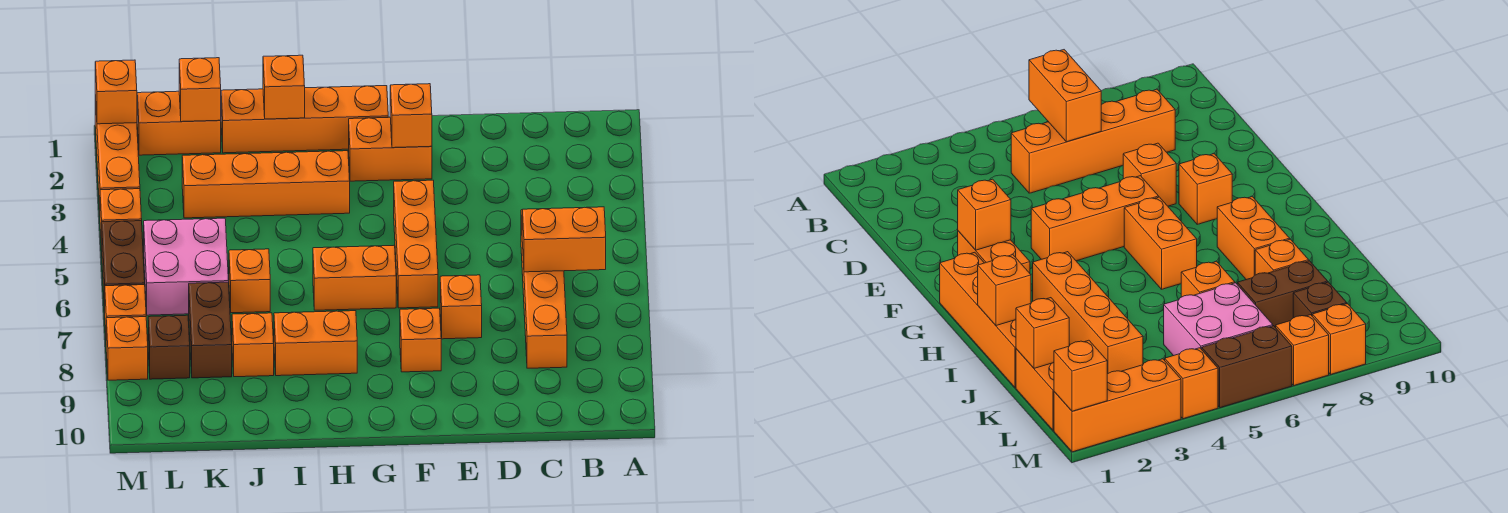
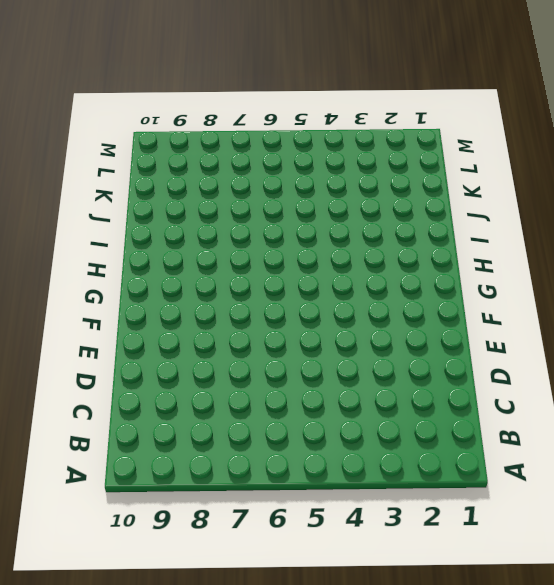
none -> orange 1x4 brick [521,210,567,368]
none -> orange 1x1 brick [440,275,482,339]
none -> orange 1x2 brick [349,117,432,181]

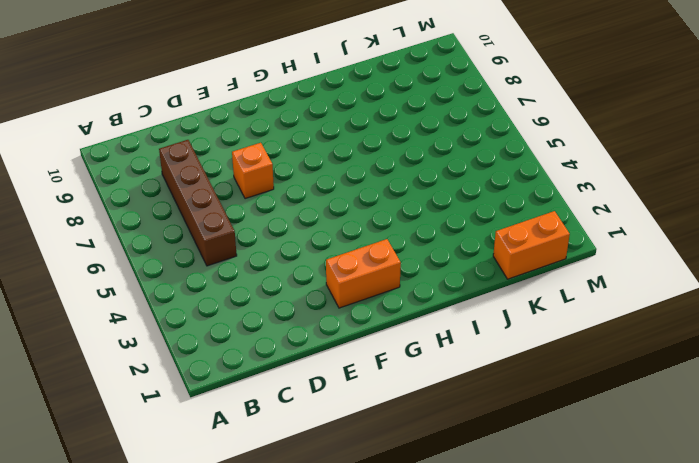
brown 1x4 brick [159,140,237,266] -> orange 1x4 brick [521,210,567,368]
none -> orange 1x3 brick [394,180,438,308]
none -> orange 1x1 brick [400,308,441,372]
none -> orange 1x4 brick [221,86,388,153]

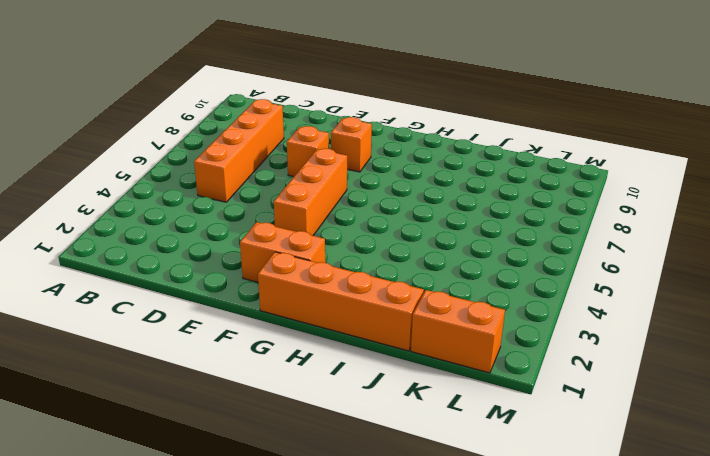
none -> orange 1x2 brick [313,246,396,310]
none -> orange 1x4 brick [182,151,350,218]
none -> orange 1x2 brick [274,311,357,376]

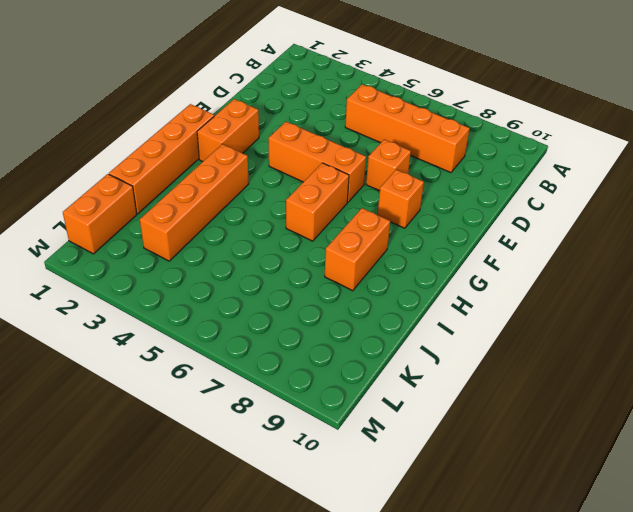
none -> orange 1x1 brick [229,249,270,313]
none -> orange 1x1 brick [232,313,274,377]
none -> pink 2x2 brick [144,218,229,315]

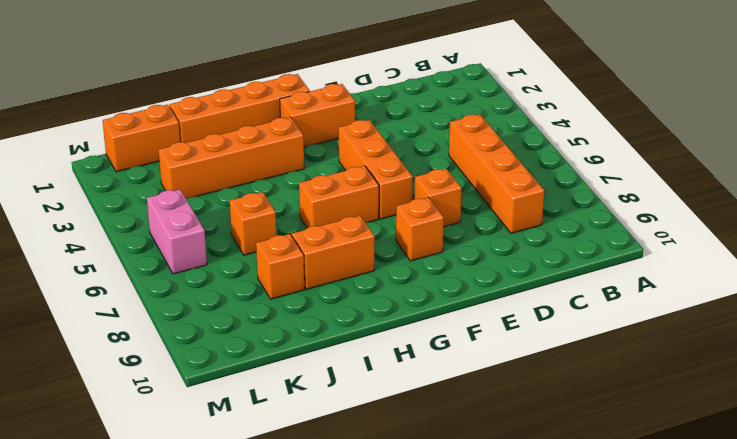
pink 1x2 brick [147,189,207,274] -> pink 2x2 brick [144,218,229,315]
none -> brown 1x2 brick [189,282,232,378]
none -> brown 1x1 brick [148,315,190,379]
none -> orange 1x3 brick [95,95,140,209]

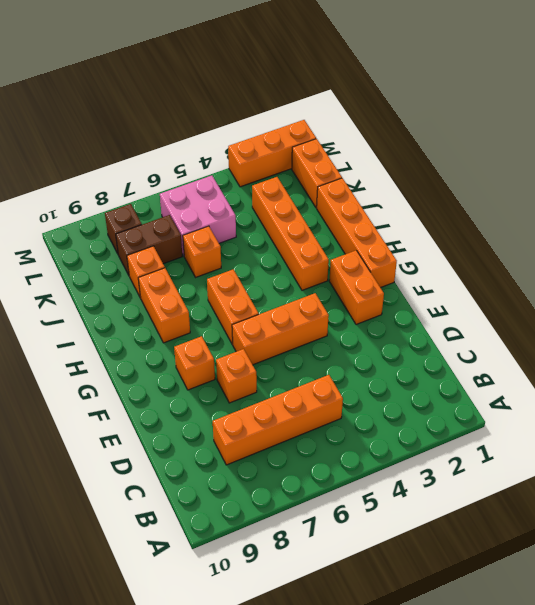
none -> orange 1x1 brick [100,189,142,250]
none -> brown 1x2 brick [102,221,145,311]
none -> orange 1x1 brick [105,285,146,332]

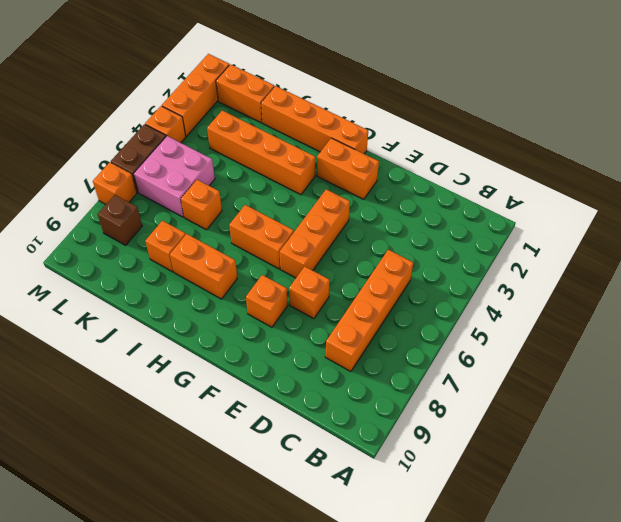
none -> brown 1x2 brick [189,282,232,378]
none -> orange 1x1 brick [106,317,148,380]
none -> orange 1x2 brick [522,207,606,272]

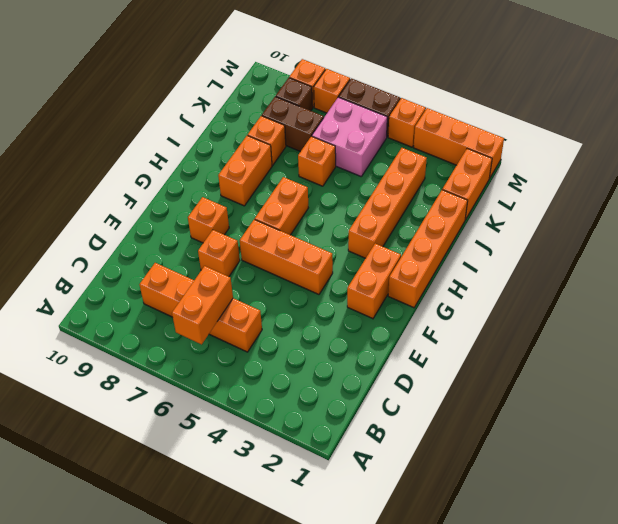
none -> orange 1x1 brick [390,84,432,148]
none -> orange 1x1 brick [263,55,305,119]
none -> orange 1x1 brick [179,58,221,122]

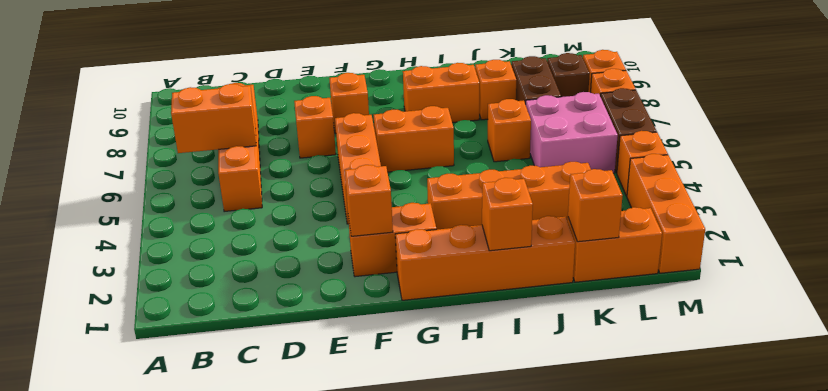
none -> orange 1x1 brick [95,60,137,124]

